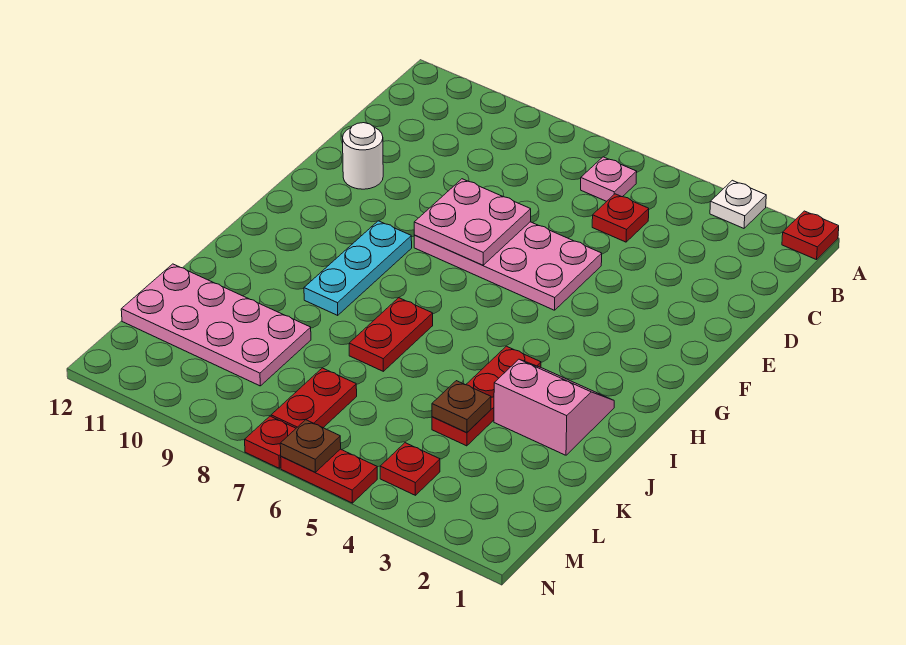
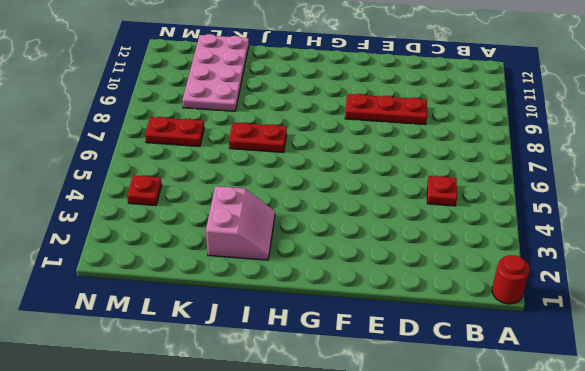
red 1x1 round brick [492,255,530,304] -> red 1x1 plate [782,211,839,260]
red 1x3 plate [345,94,427,125] -> red 1x3 plate moved to [432,346,541,446]
none -> white 1x1 plate [710,180,766,228]
none -> pink 1x1 plate [581,157,637,201]
none -> pink 2x4 plate [414,222,602,310]

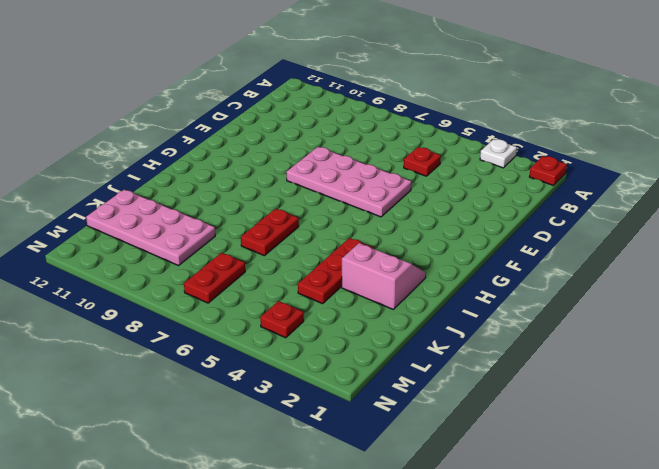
none -> pink 1x1 plate [581,157,637,201]
none -> white 1x1 round brick [343,123,383,189]
none -> cyan 1x3 plate [304,221,412,315]

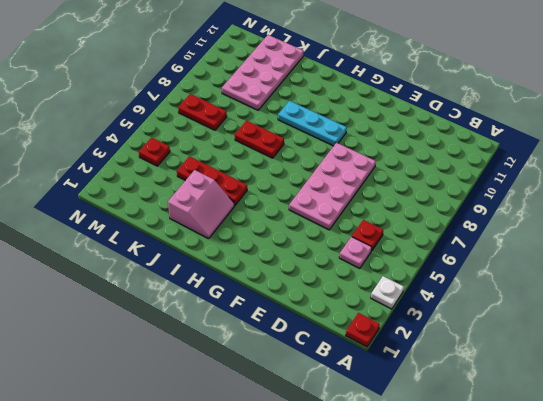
pink 1x1 plate [339,237,372,269] -> pink 1x1 plate moved to [581,157,637,201]
none -> white 1x1 round brick [343,123,383,189]
none -> red 1x2 plate [281,449,377,503]
none -> red 1x1 plate [245,416,296,468]

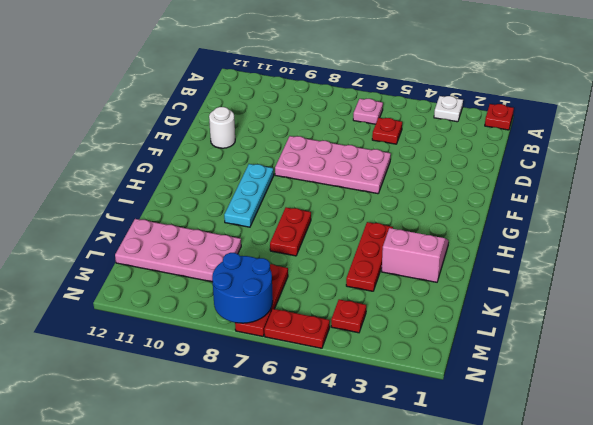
blue 2x2 round brick [212,253,273,323] -> none
none -> pink 2x2 plate [414,179,531,265]
none -> brown 1x1 plate [432,381,491,432]
none -> brown 1x1 plate [280,420,341,472]

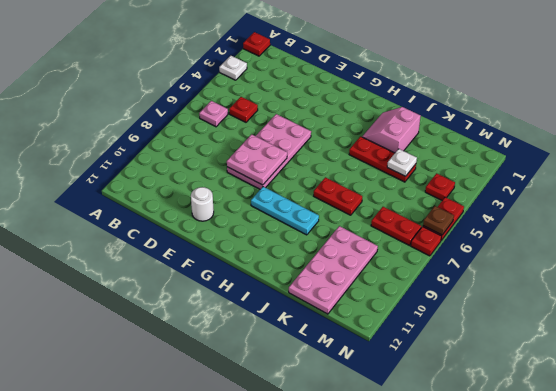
white 1x1 plate [387,149,417,176] -> brown 1x1 plate [432,381,491,432]

